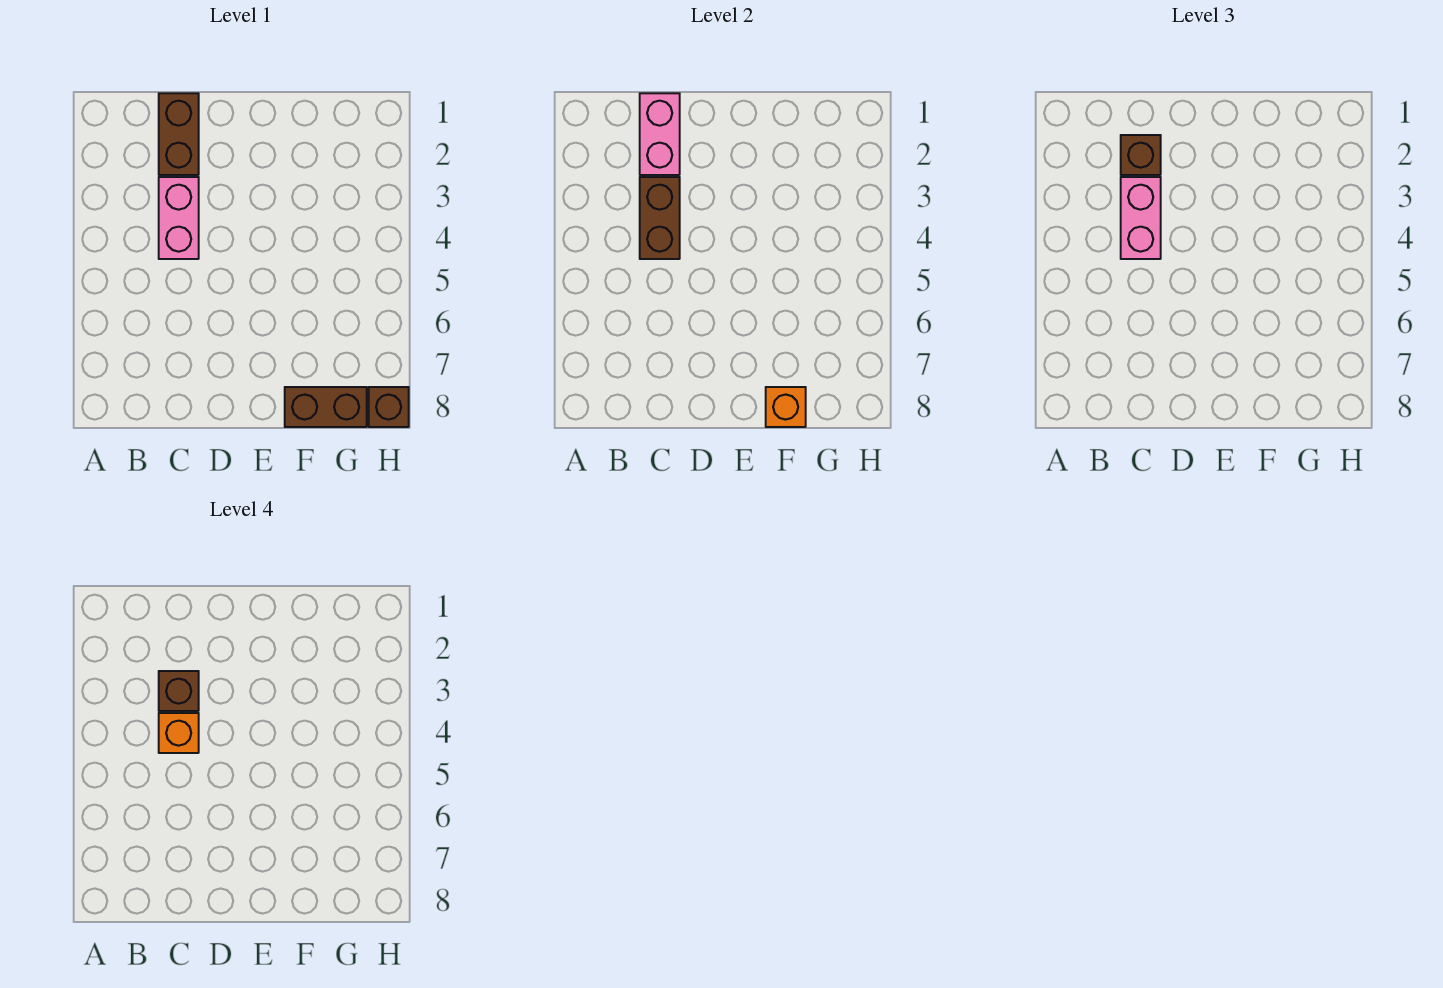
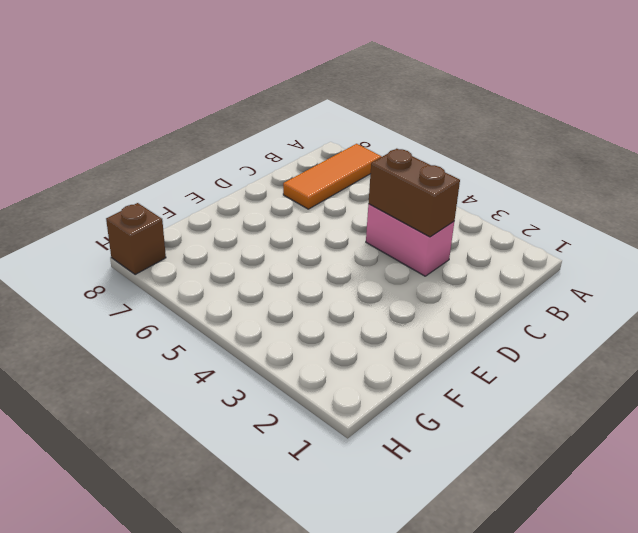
orange 1x3 tile [283,144,381,209] -> none
none -> brown 1x2 brick [159,93,199,175]
none -> brown 1x2 brick [285,387,367,427]

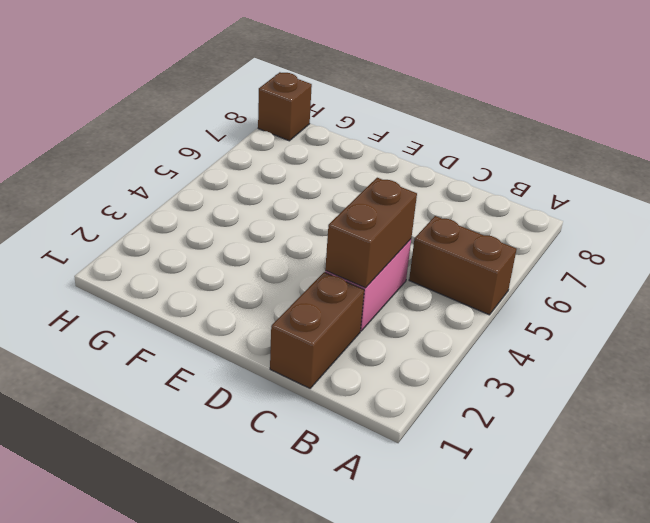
brown 1x2 brick [409,216,517,315] -> brown 1x2 brick moved to [285,387,367,427]
none -> pink 1x2 brick [640,93,680,175]
none -> orange 1x1 brick [766,387,806,427]

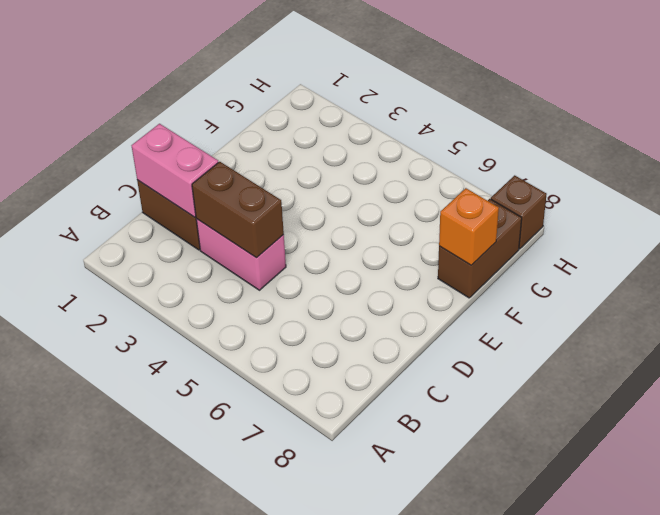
none -> brown 1x1 brick [1121,135,1161,175]
none -> pink 1x2 brick [1121,177,1161,259]

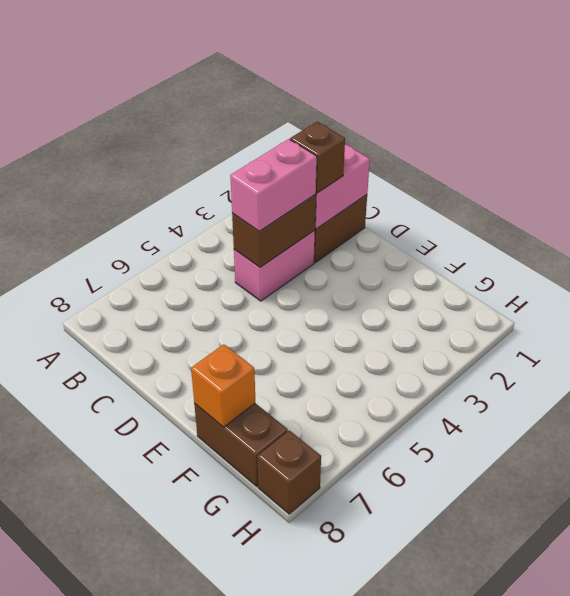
none -> brown 1x1 brick [159,671,199,711]
none -> orange 1x1 brick [159,713,199,753]

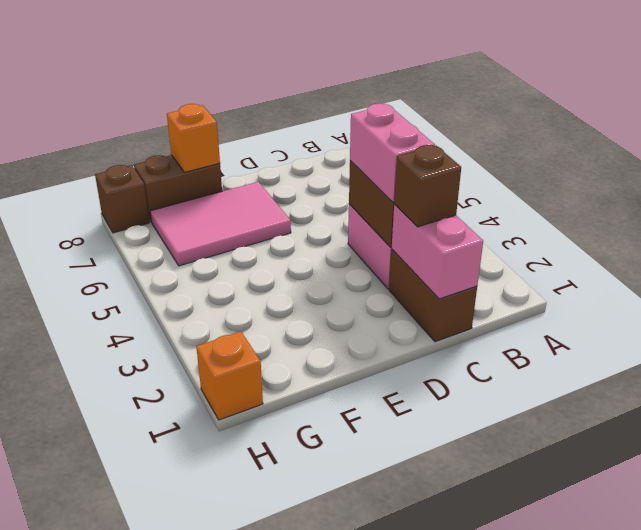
pink 2x3 tile [150,182,291,266] -> none
orange 1x1 brick [196,332,263,420] -> orange 1x1 brick moved to [159,713,199,753]
none -> brown 1x1 brick [159,671,199,711]

